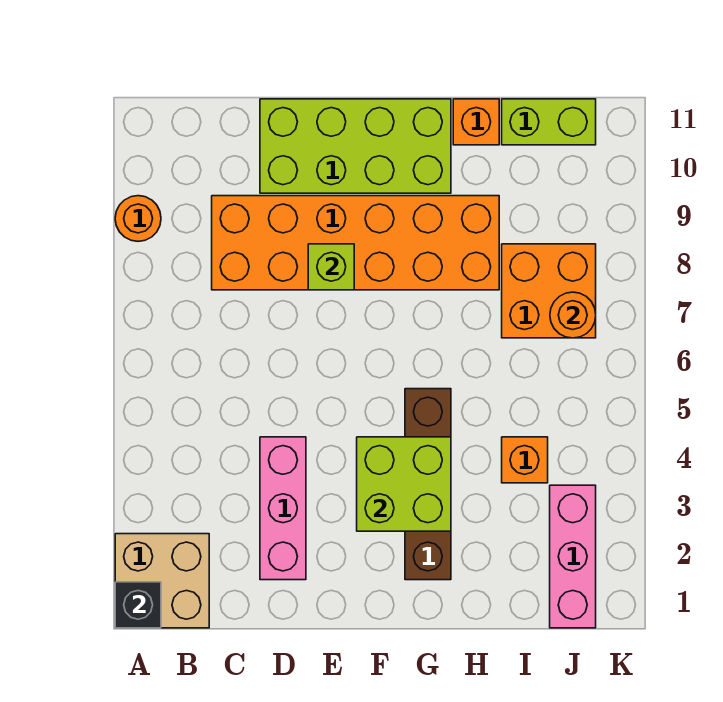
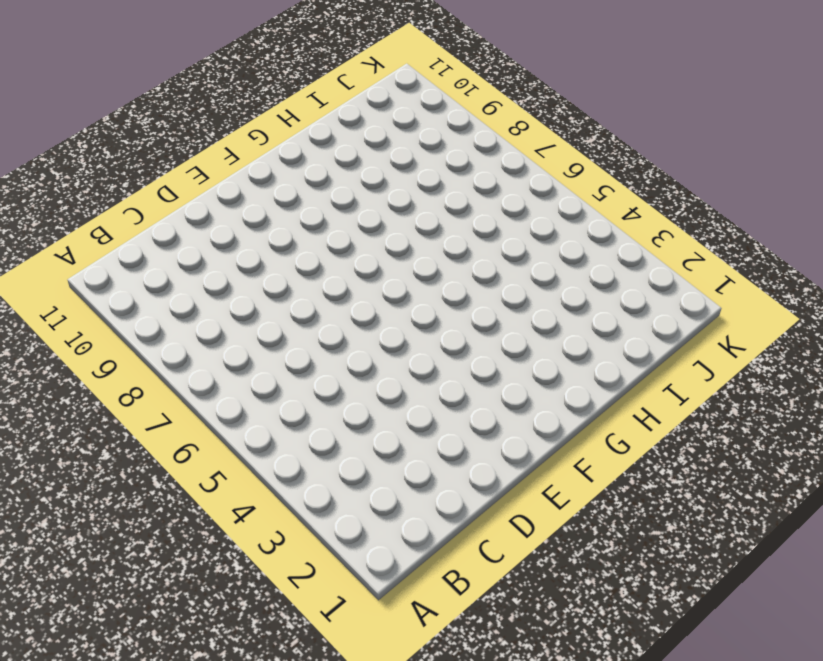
none -> tan 2x2 brick [115,534,209,628]
none -> orange 1x1 round brick [115,196,161,241]
none -> orange 2x6 brick [212,196,499,290]

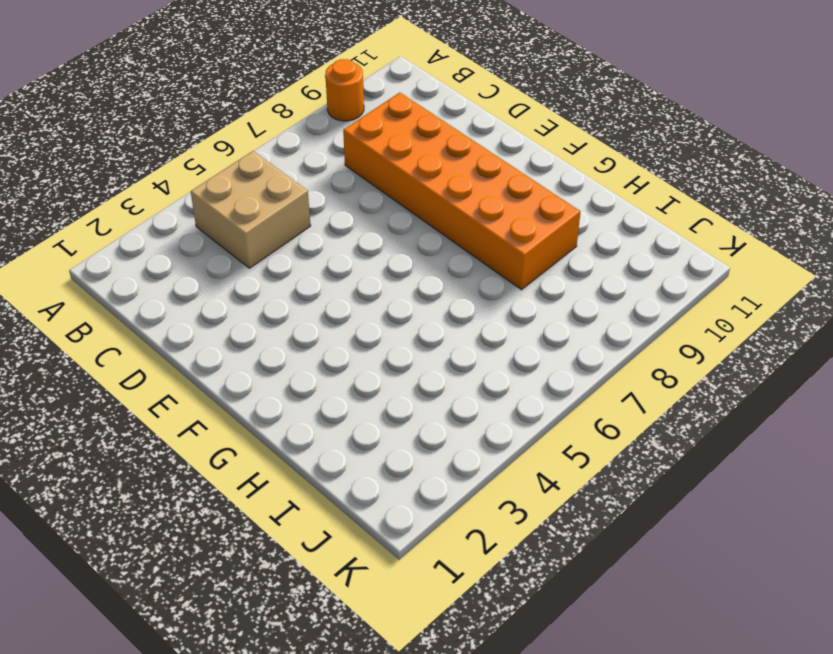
tan 2x2 brick [191,151,311,268] -> tan 2x2 brick moved to [115,534,209,628]
none -> pink 1x3 brick [260,437,306,580]
none -> lime 2x4 brick [260,99,451,193]
none -> brown 1x4 brick [405,389,451,580]

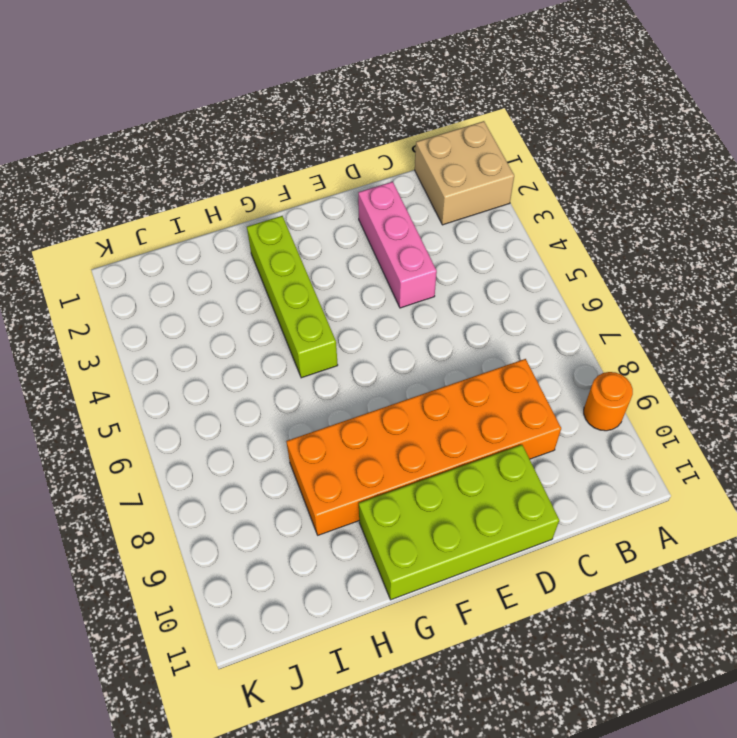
lime 1x4 brick [247,216,338,378] -> brown 1x4 brick [405,389,451,580]
none -> orange 1x1 brick [453,99,499,145]
none -> orange 1x1 brick [502,437,548,483]
none -> orange 2x2 brick [502,244,596,338]

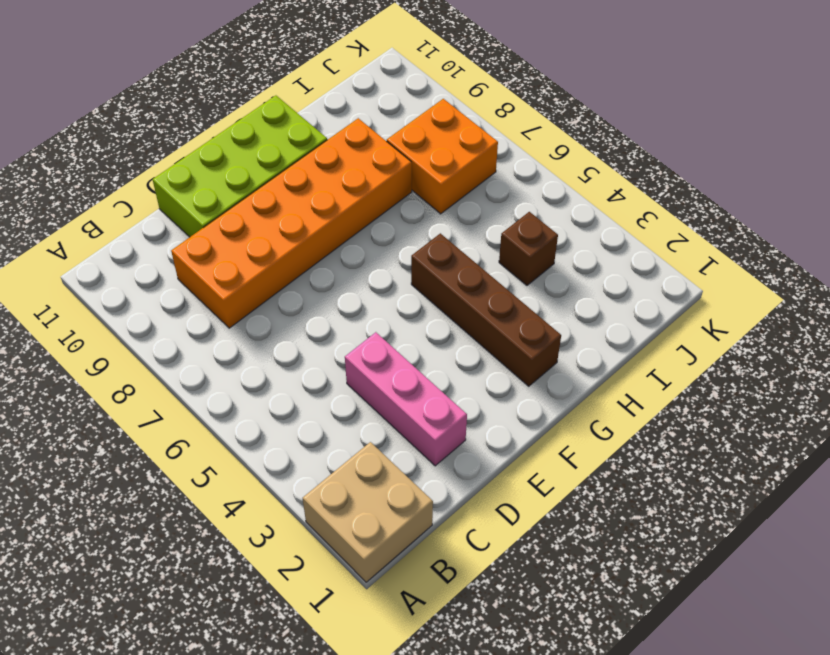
brown 1x1 brick [499,212,558,285] -> orange 1x1 brick [502,437,548,483]
none -> orange 1x1 round brick [115,196,161,241]
none -> orange 1x1 brick [453,99,499,145]
none -> lime 1x2 brick [502,99,596,145]

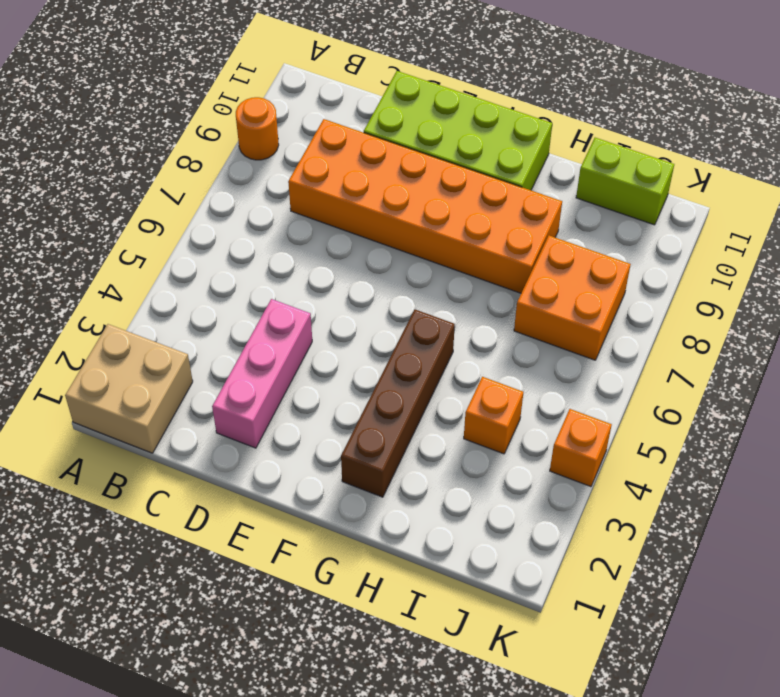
orange 1x1 brick [550,409,612,487] -> orange 1x1 brick moved to [453,99,499,145]
none -> pink 1x3 brick [550,485,596,628]
none -> black 1x1 brick [115,582,161,628]
none -> lime 1x1 brick [308,244,354,290]

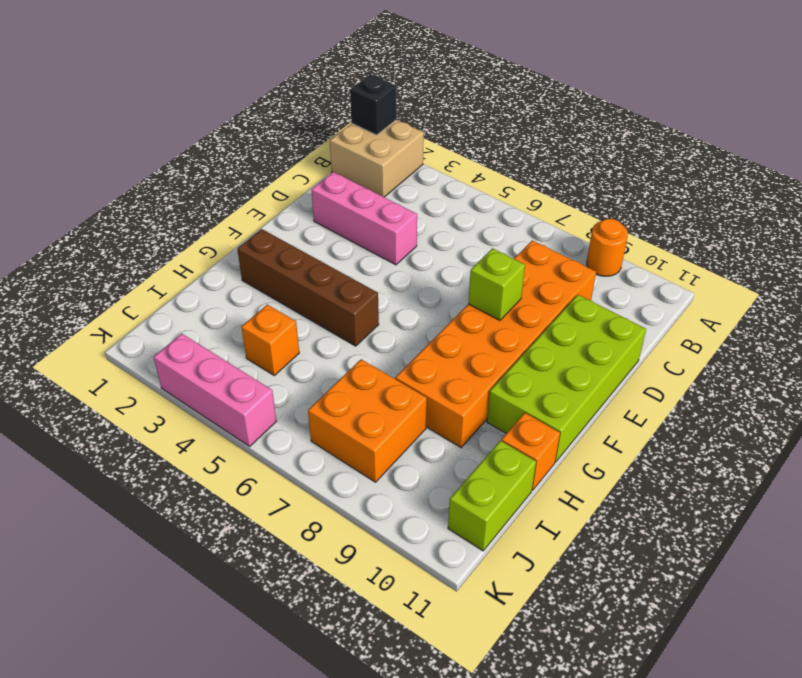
pink 1x3 brick [154,334,276,446] -> pink 1x3 brick moved to [550,485,596,628]
none -> lime 2x2 brick [357,437,451,531]
none -> orange 1x1 round brick [550,292,596,338]

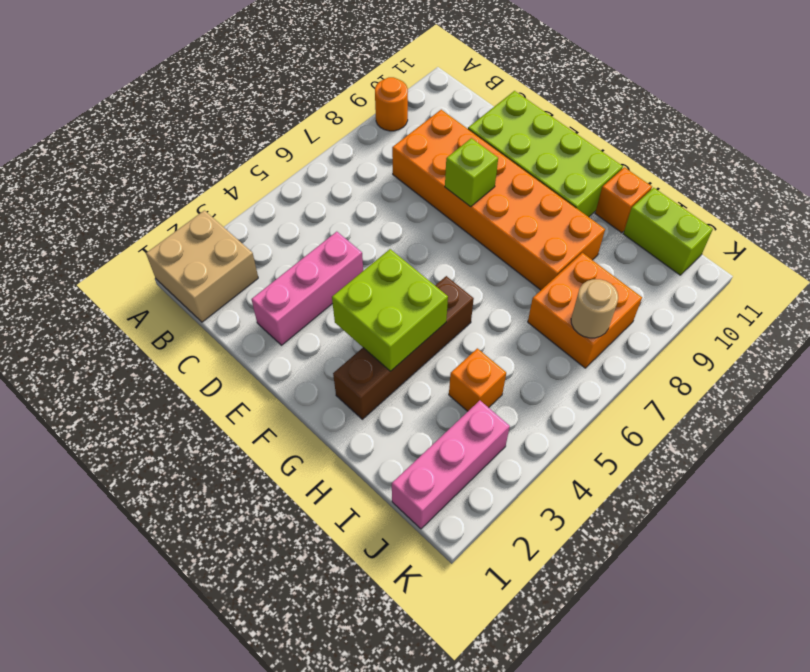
tan 1x1 round brick [571,279,618,338] -> orange 1x1 round brick [550,292,596,338]
none -> black 1x1 brick [115,582,161,628]

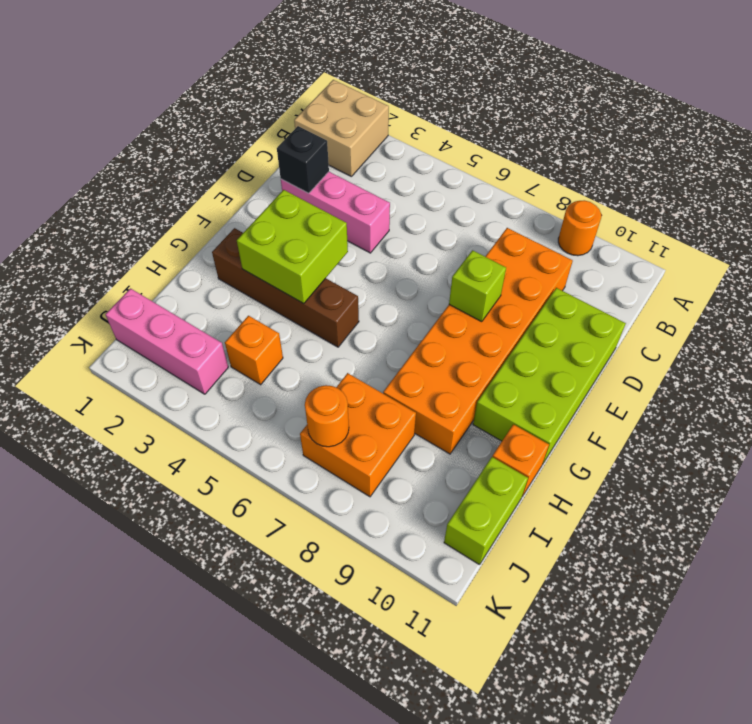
black 1x1 brick [277,126,329,193] -> black 1x1 brick moved to [115,582,161,628]

